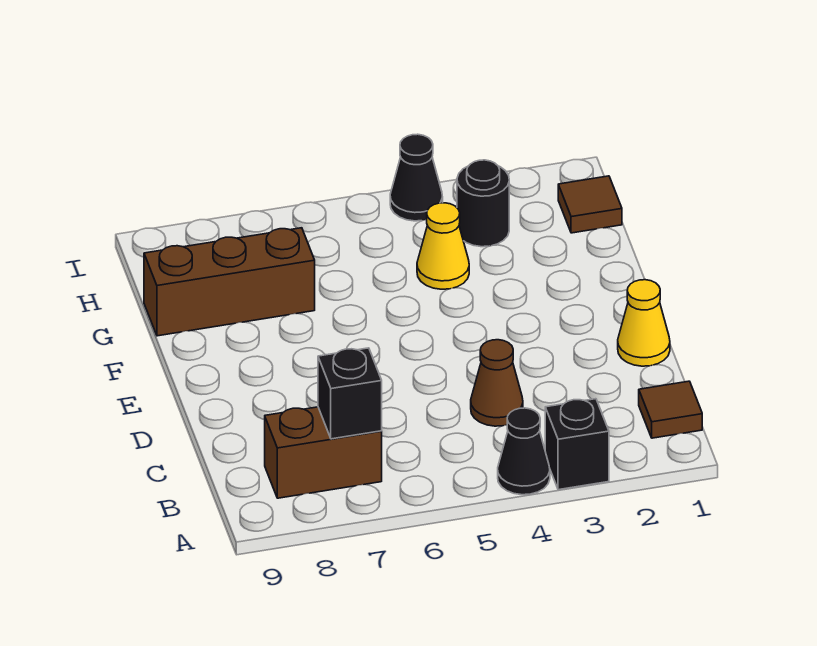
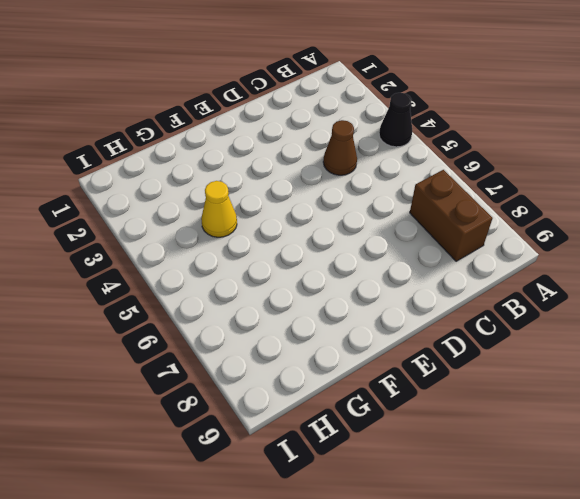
none -> black 1x1 brick [545,399,609,490]
none -> brown 1x1 tile [639,381,702,438]
none -> yellow 1x1 cone [618,280,670,366]

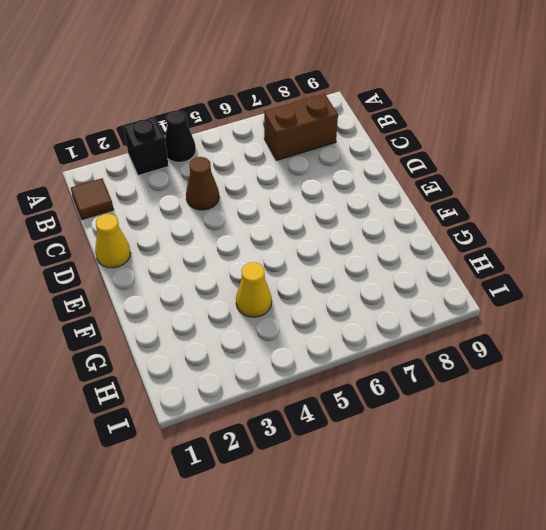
none -> brown 1x3 brick [144,228,315,336]
none -> brown 1x1 tile [558,176,622,233]
none -> black 1x1 round brick [457,160,509,247]

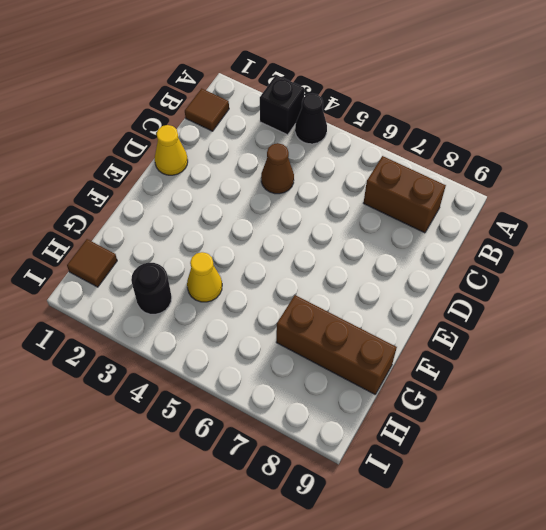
none -> black 1x1 cone [390,134,443,221]
none -> black 1x1 brick [318,348,382,439]

